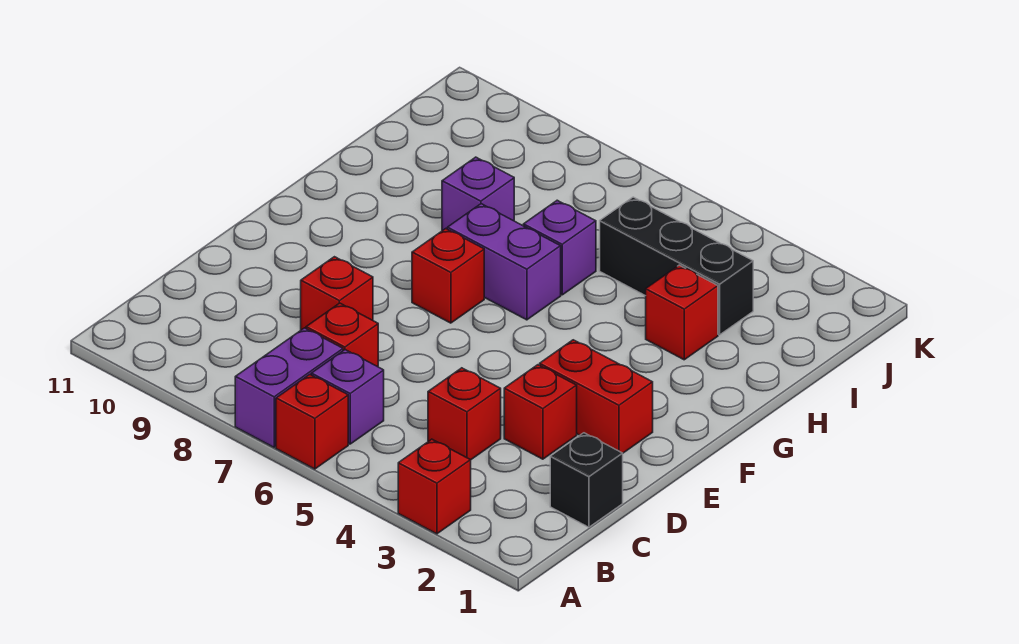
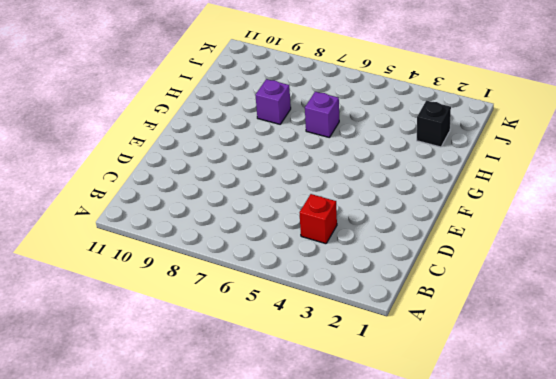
black 1x1 brick [417,101,451,147] -> black 1x1 brick moved to [550,433,623,527]
none -> red 1x1 brick [398,439,471,534]
none -> red 1x1 brick [276,375,348,469]
none -> purple 1x2 brick [235,328,343,447]

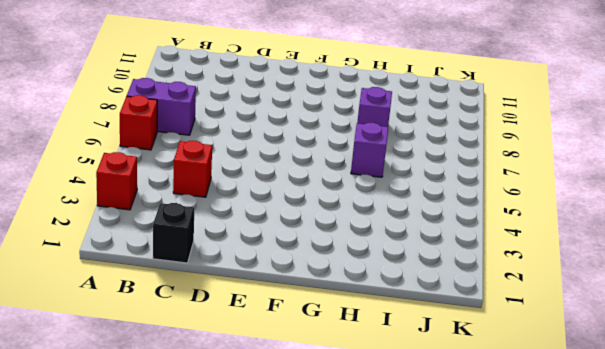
none -> purple 1x1 brick [311,350,384,444]
none -> red 1x1 brick [306,303,378,367]
none -> red 1x1 brick [504,365,577,459]

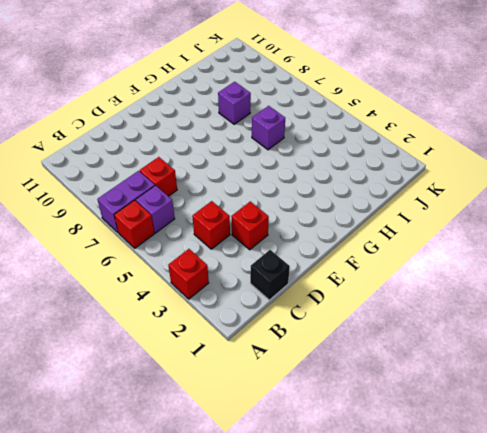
none -> red 1x1 brick [301,257,373,330]
none -> red 1x2 brick [540,340,653,453]
none -> red 1x1 brick [412,229,484,323]

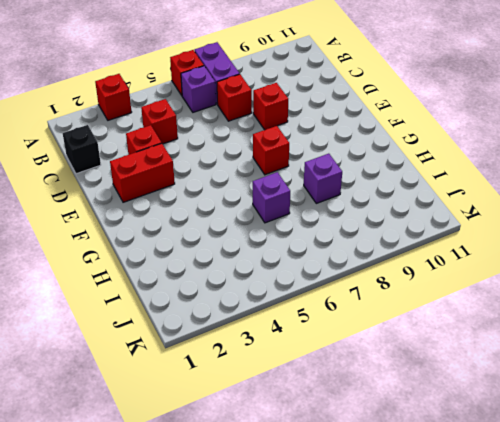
none -> purple 1x2 brick [447,204,561,320]
none -> red 1x1 brick [646,265,718,360]
none -> black 1x3 brick [600,197,753,335]

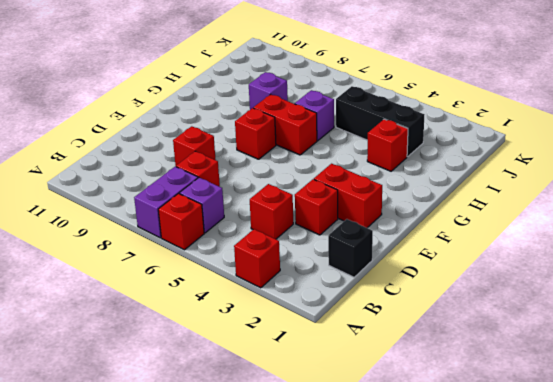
red 1x2 brick [253,94,317,155] -> purple 1x2 brick [447,204,561,320]

